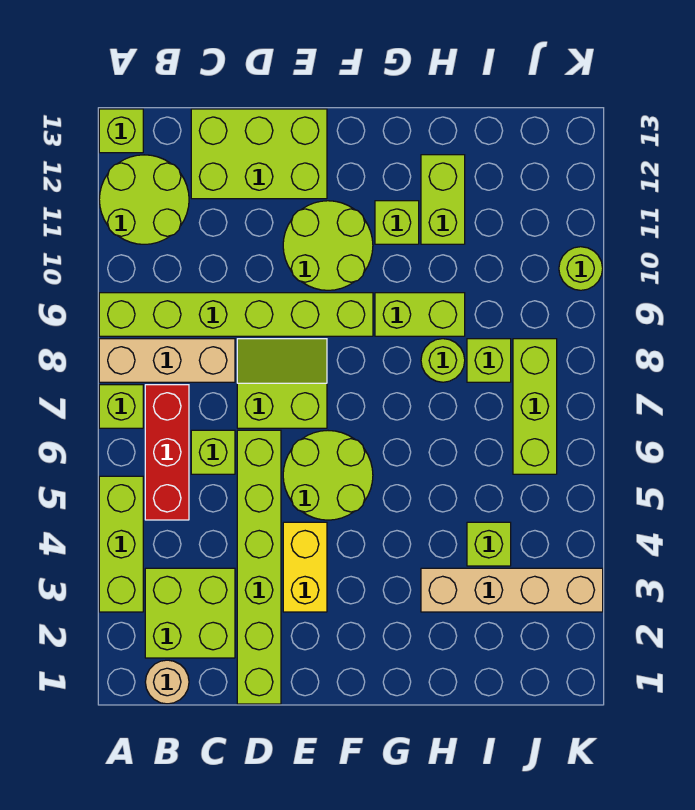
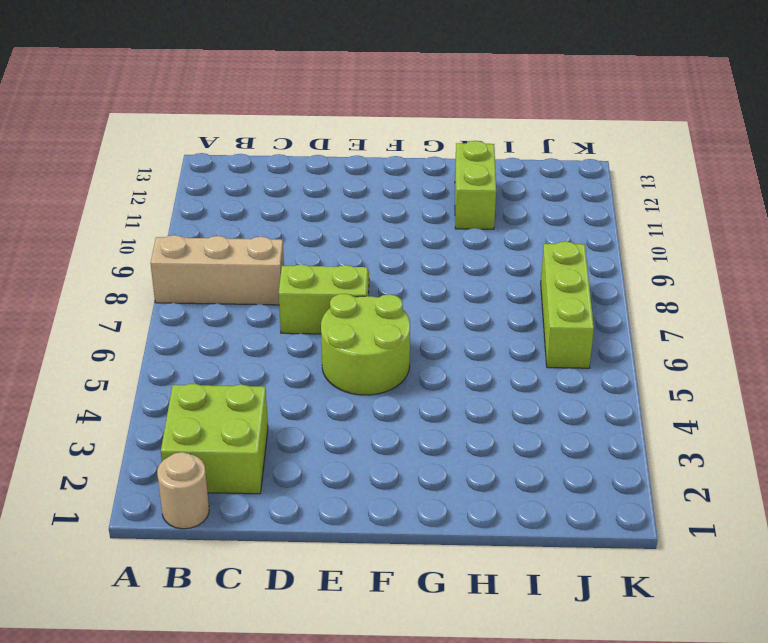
none -> lime 1x3 brick [99,476,143,612]
none -> lime 1x1 brick [99,385,143,428]
none -> lime 1x6 brick [99,293,373,336]

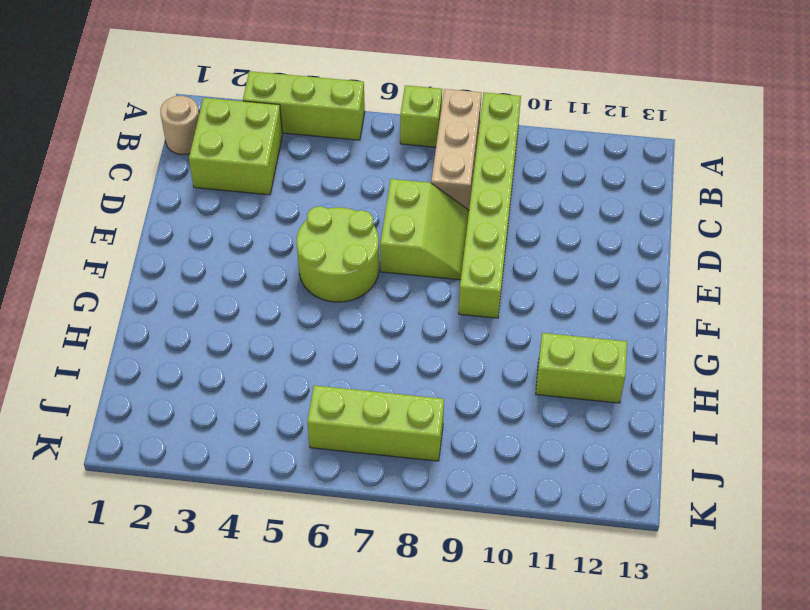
none -> lime 2x2 round brick [99,155,189,244]
none -> lime 1x1 brick [99,109,143,153]
none -> red 1x3 brick [145,385,189,520]

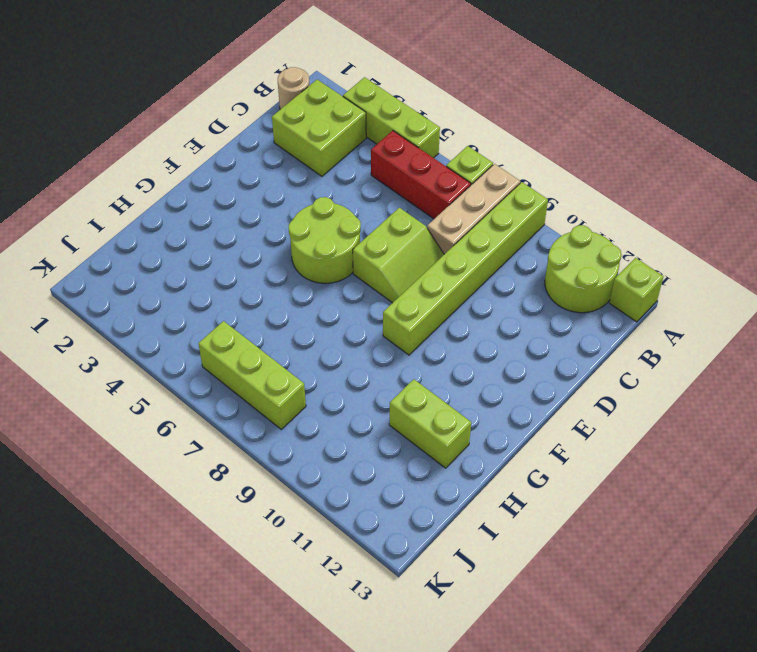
none -> lime 1x1 brick [191,430,235,474]
none -> lime 2x3 brick [191,109,327,199]
none -> lime 1x6 brick [237,430,281,704]

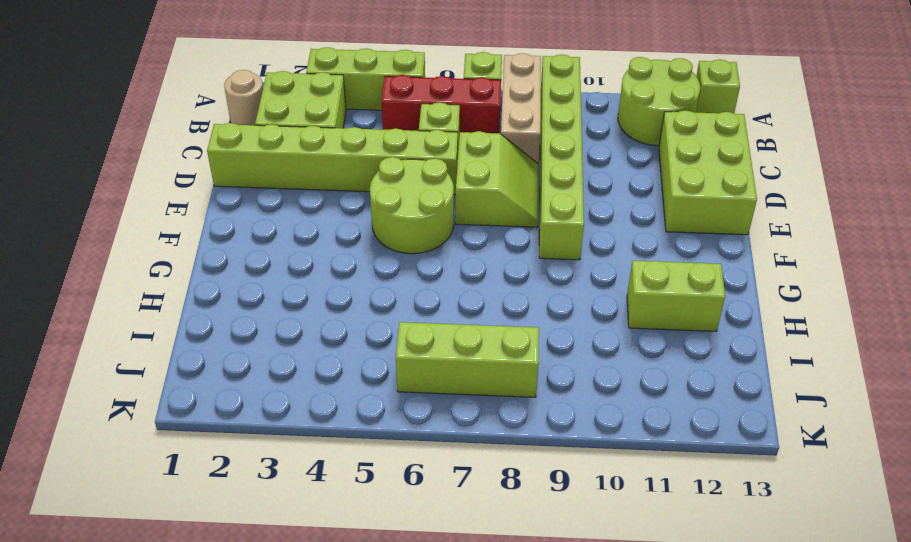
none -> yellow 1x2 brick [283,522,327,612]
none -> lime 2x2 round brick [283,201,373,290]
none -> lime 1x2 brick [375,293,465,336]

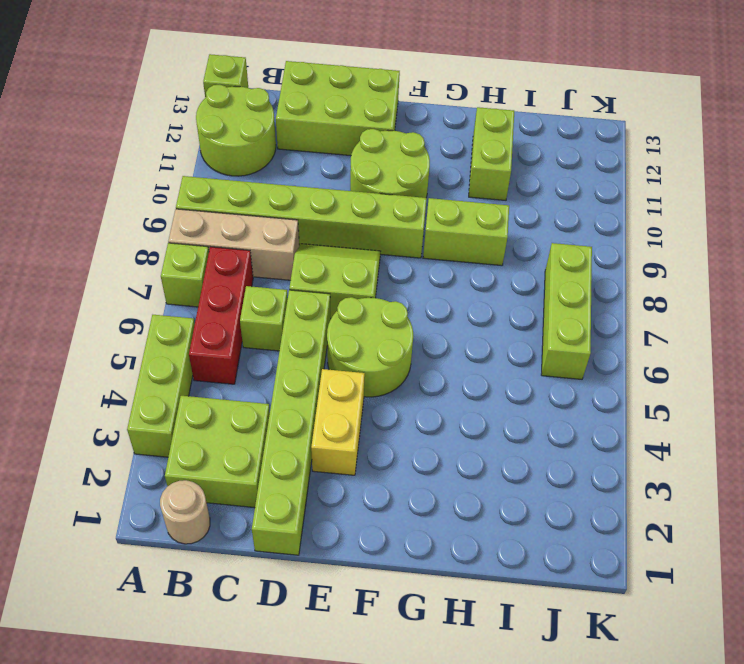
none -> lime 1x1 brick [375,201,419,244]
none -> tan 1x4 brick [421,568,603,612]
none -> lime 1x1 round brick [421,339,465,382]

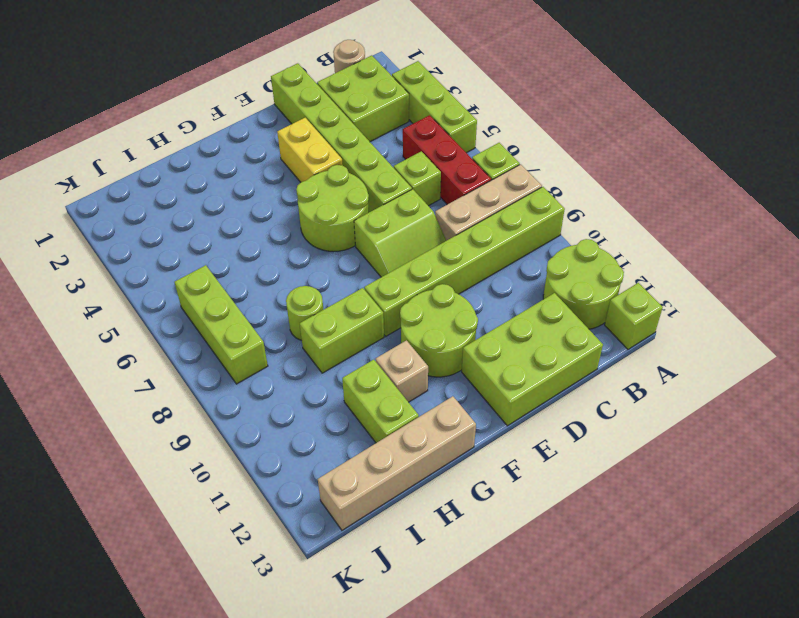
tan 1x1 brick [376,340,428,402] -> lime 1x1 brick [375,201,419,244]
tan 1x4 brick [318,396,476,530] -> tan 1x4 brick moved to [421,568,603,612]
none -> lime 1x1 brick [467,522,511,566]
none -> lime 1x1 brick [467,339,511,382]
none -> lime 1x1 round brick [559,247,603,290]

